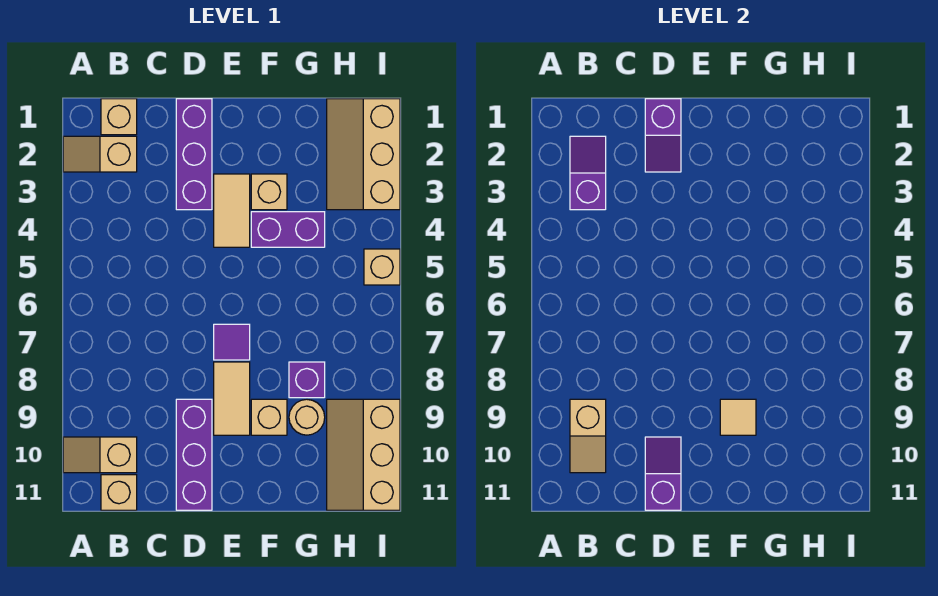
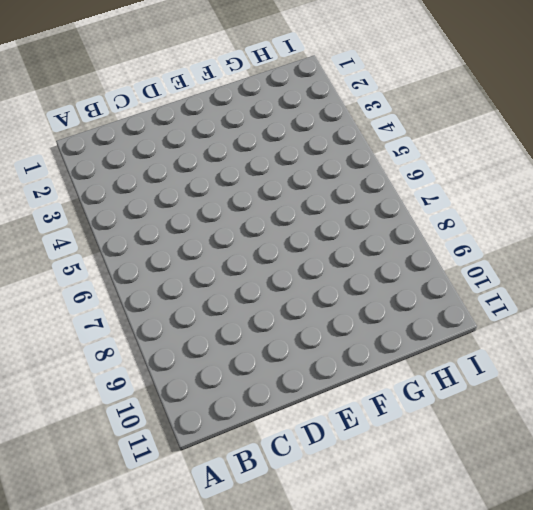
none -> tan 1x2 slope [63,136,137,172]
none -> tan 1x2 slope [63,437,137,473]
none -> tan 1x1 brick [101,99,137,135]

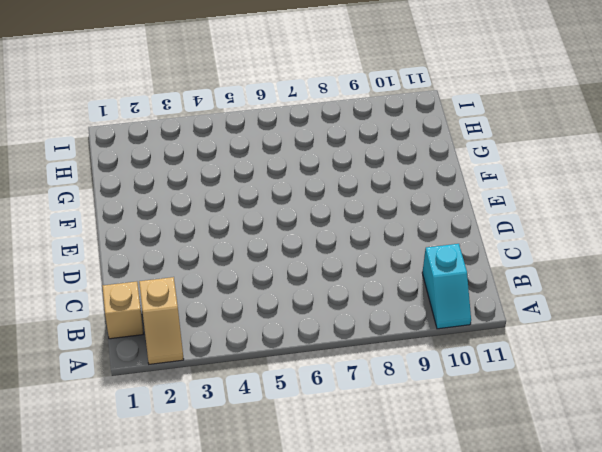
cyan 1x2 slope [422,244,471,329] -> tan 1x2 slope [63,437,137,473]
none -> tan 1x1 brick [101,475,137,510]
none -> purple 1x3 brick [176,99,212,210]
none -> purple 1x3 brick [176,399,212,510]

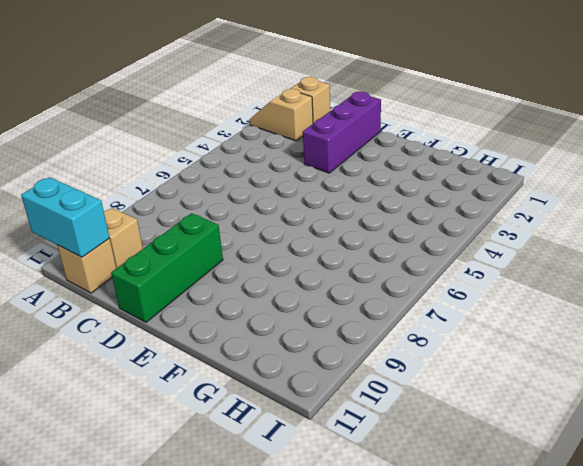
cyan 1x2 brick [21,178,110,257] -> none
green 1x3 brick [111,213,223,322] -> purple 1x3 brick [176,399,212,510]
none -> tan 1x2 tile [214,174,250,247]
none -> purple 1x1 tile [214,324,250,360]
none -> tan 1x2 tile [214,362,250,435]

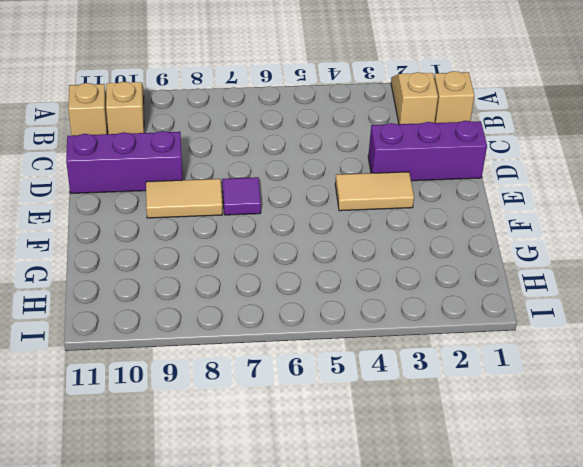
none -> tan 1x1 brick [251,174,287,210]
none -> purple 1x2 brick [251,212,325,247]
none -> tan 1x1 brick [251,399,287,435]

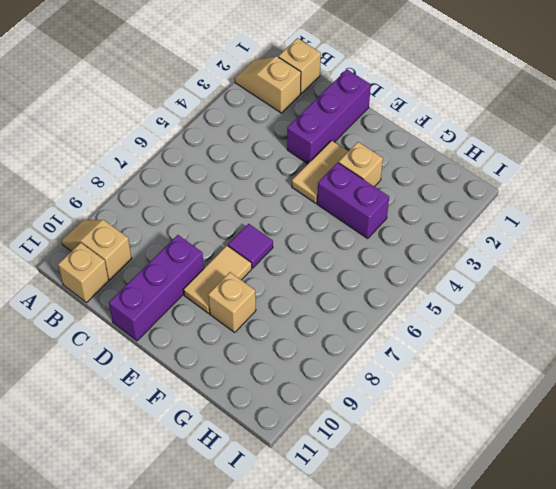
none -> purple 1x1 brick [289,362,325,398]
none -> tan 1x1 round brick [289,399,325,435]
none -> tan 2x3 slope [327,99,400,210]

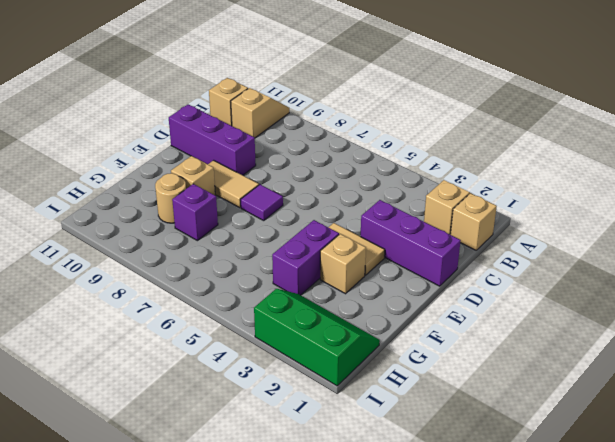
green 2x3 slope [254,289,380,386] -> tan 2x3 slope [327,99,400,210]
none -> tan 2x3 slope [327,399,400,510]
none -> tan 1x1 brick [364,249,400,285]
none -> purple 1x2 slope [570,136,606,210]

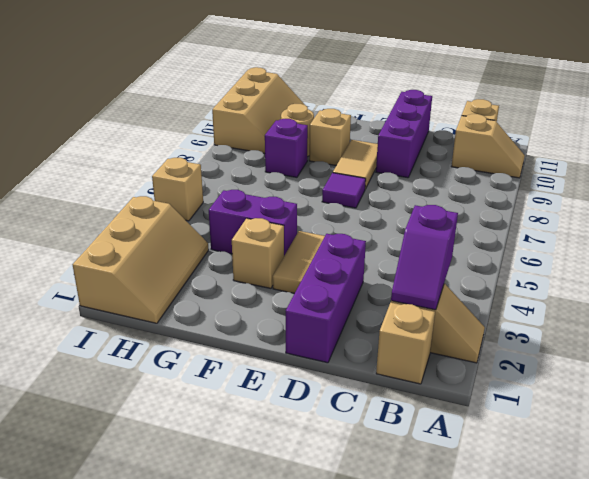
none -> tan 1x2 slope [570,399,606,473]
none -> purple 1x2 slope [645,99,681,172]
none -> purple 1x2 slope [645,437,681,510]

